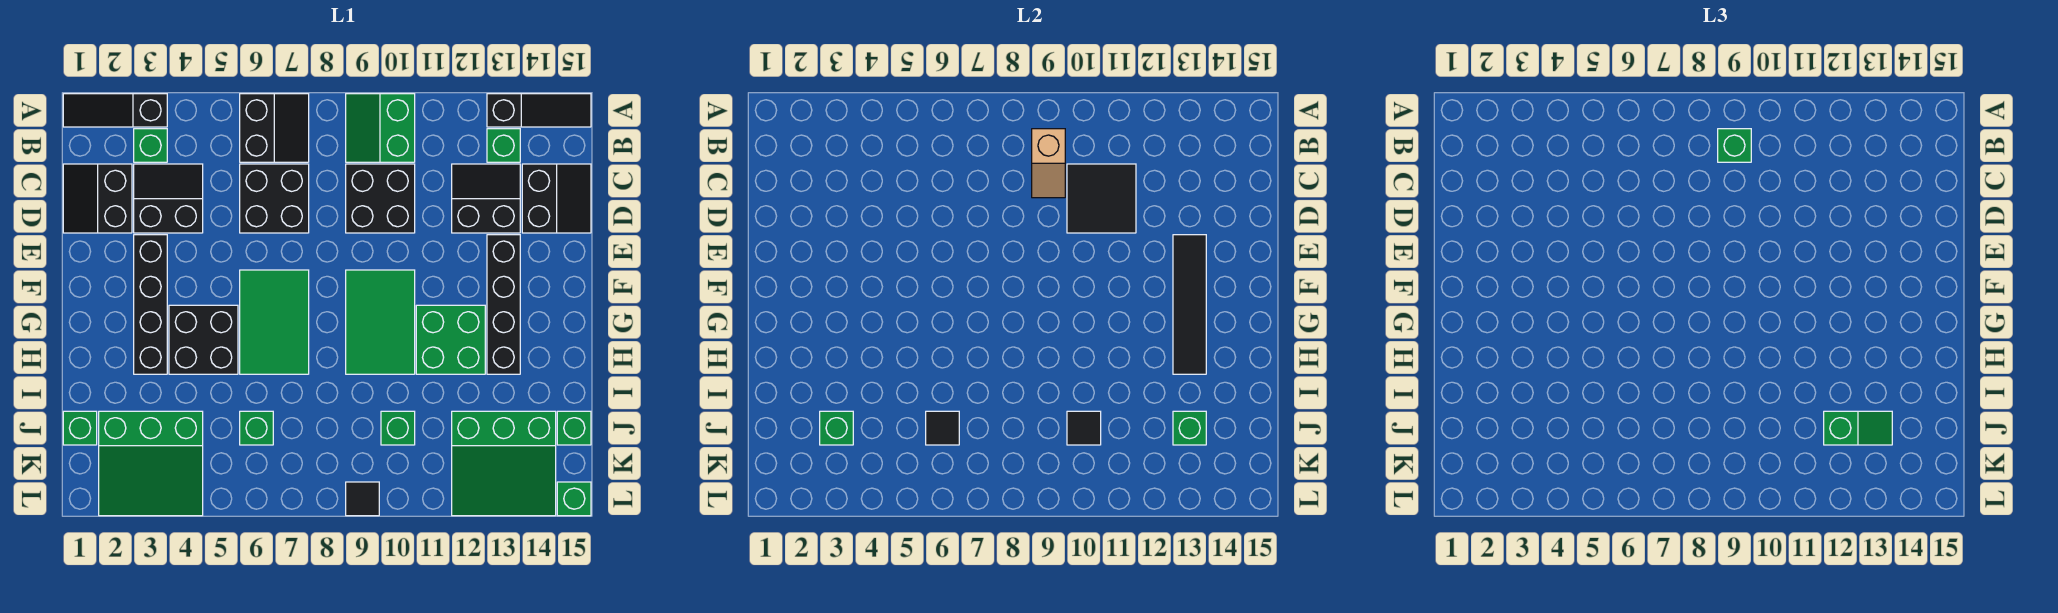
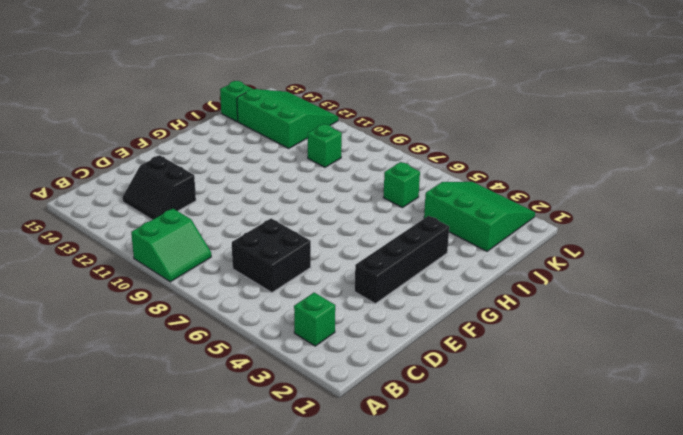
none -> black 1x3 slope [63,94,167,127]
none -> black 2x2 slope [240,94,309,162]
none -> black 1x3 slope [487,94,591,127]
none -> green 1x1 brick [487,129,520,162]

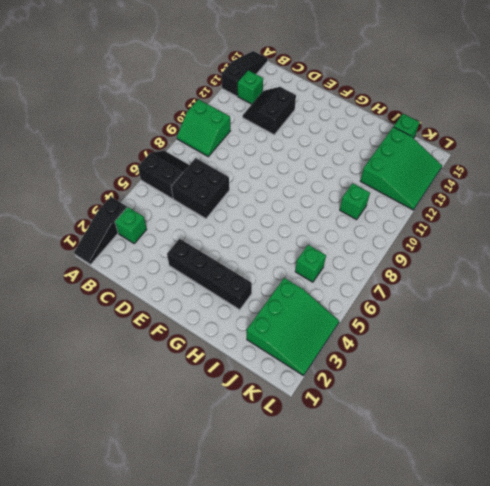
none -> black 2x2 slope [63,164,132,233]
none -> black 2x2 slope [134,164,203,233]
none -> black 2x2 brick [346,164,415,233]
none -> black 2x2 slope [522,164,591,233]

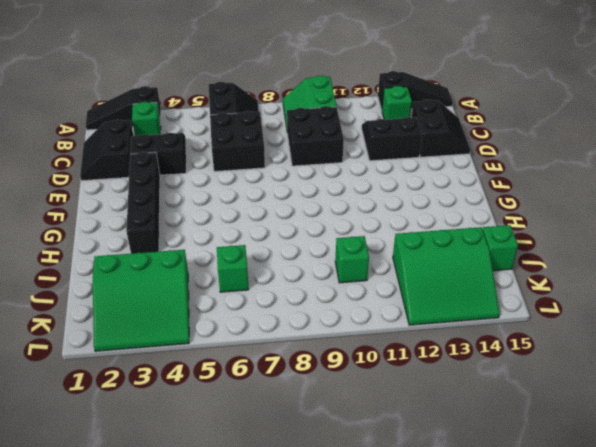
none -> black 1x4 brick [487,235,520,374]
none -> green 2x3 tile [240,270,309,374]
none -> green 2x3 tile [346,270,415,374]
none -> black 2x2 brick [169,305,238,374]

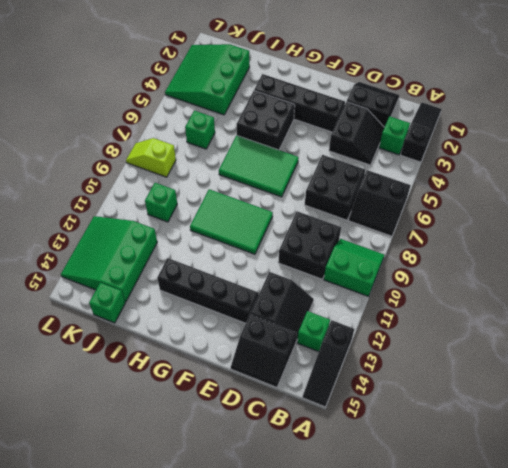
lime 1x2 slope [126,138,176,177] -> none
none -> green 2x2 brick [416,305,485,374]
none -> green 1x1 brick [63,411,97,445]
none -> black 1x1 tile [346,482,379,516]
none -> green 1x1 brick [557,482,591,516]

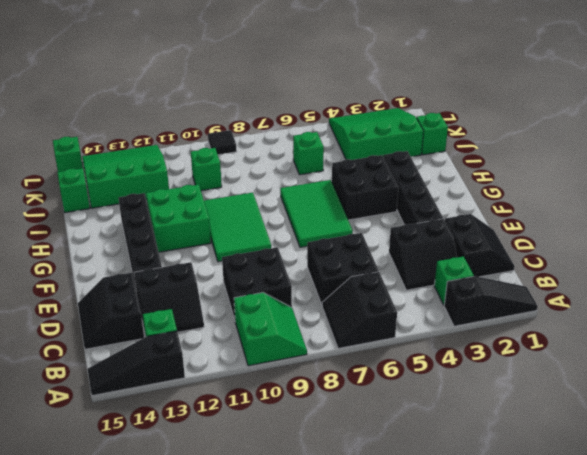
none -> tan 1x2 slope [1032,129,1065,198]
none -> black 2x2 tile [1067,164,1136,233]
none -> black 1x4 tile [1173,235,1206,374]
none -> green 1x1 brick [820,411,853,445]

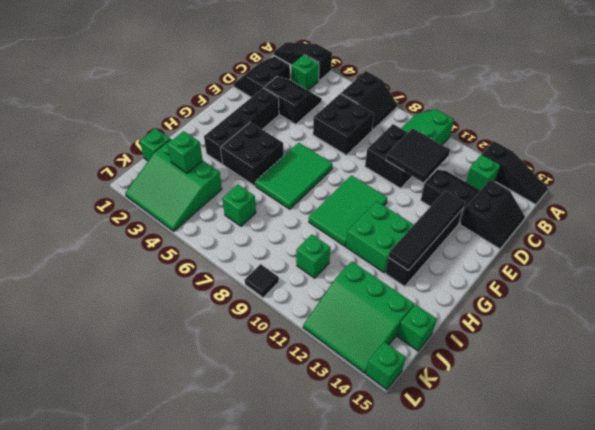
none -> tan 1x2 slope [1032,129,1065,198]
none -> black 1x1 tile [926,411,959,445]
none -> black 1x1 tile [1067,411,1101,445]
none -> green 1x1 brick [1173,411,1206,445]

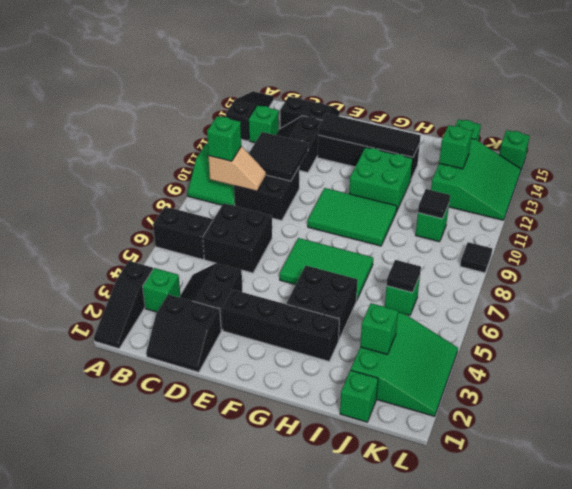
none -> green 1x2 slope [1824,411,1892,445]

